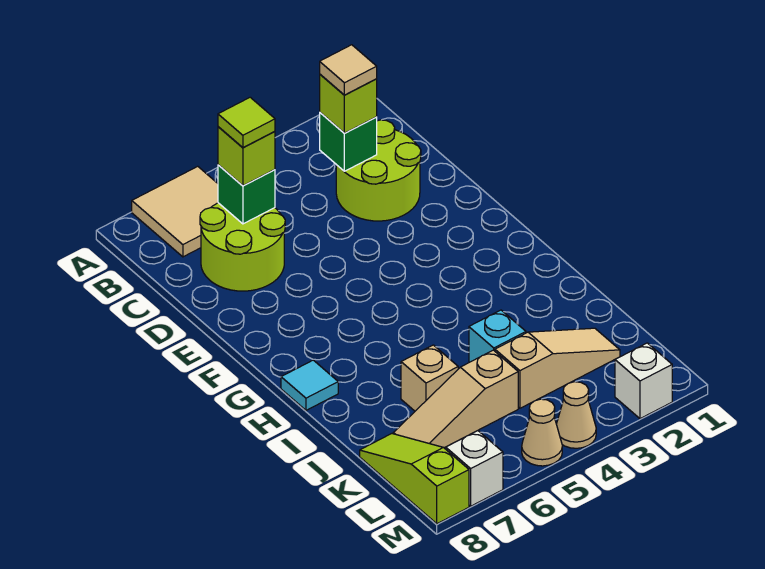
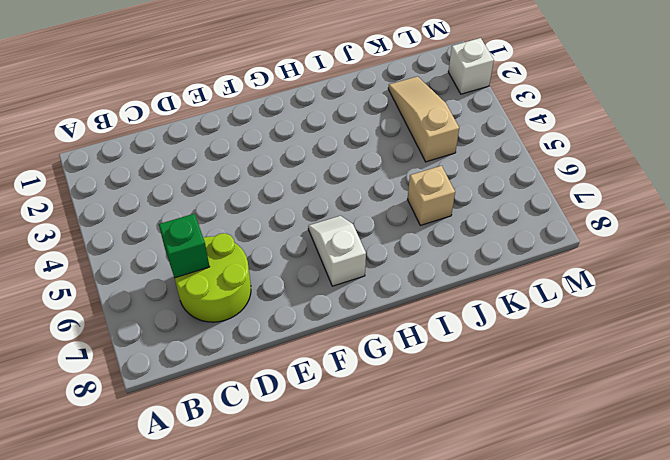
white 1x2 slope [308,216,366,286] -> none
none -> tan 2x2 tile [132,166,218,257]
none -> lime 2x2 round brick [336,120,421,221]
none -> cyan 1x1 tile [281,360,338,410]

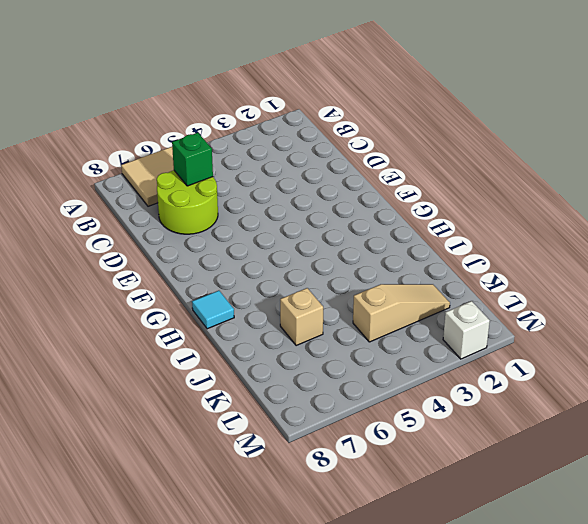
none -> lime 2x2 round brick [336,120,421,221]
none -> cyan 1x1 brick [469,310,526,362]
none -> tan 1x3 slope [393,350,518,448]

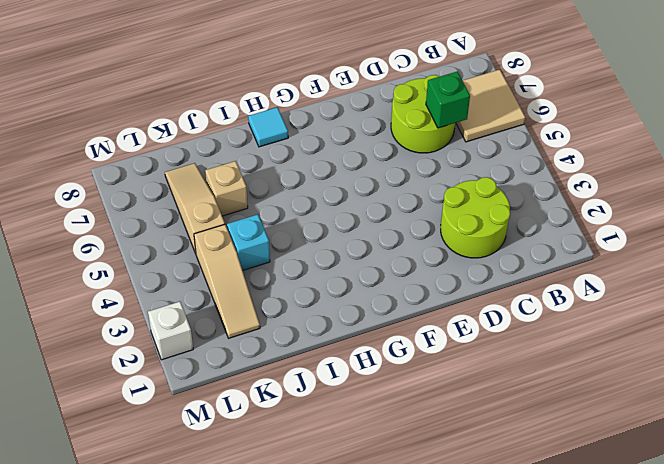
none -> lime 1x3 slope [360,434,469,524]
none -> tan 1x1 cone [556,382,596,448]
none -> tan 1x1 cone [522,399,562,466]

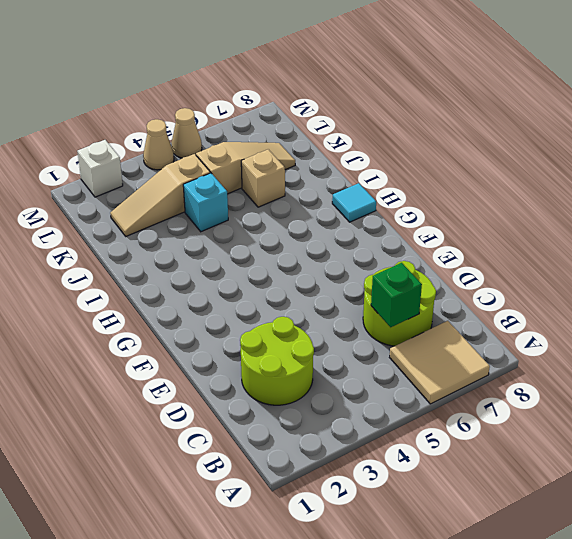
none -> lime 1x3 slope [360,434,469,524]
none -> white 1x1 brick [446,431,503,506]
none -> green 1x1 brick [320,113,377,171]

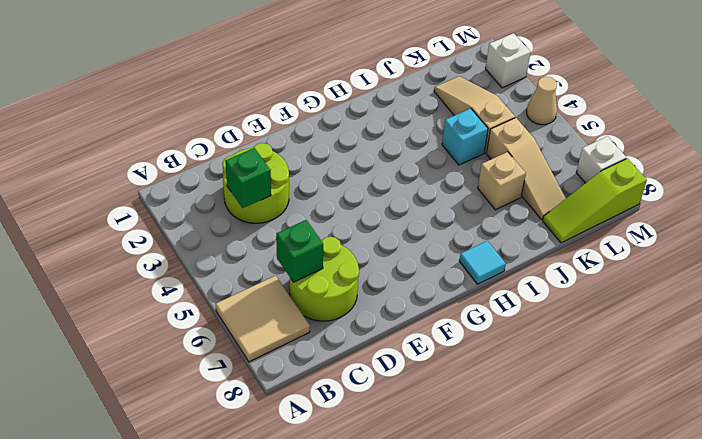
none -> tan 1x1 cone [522,399,562,466]
none -> lime 1x1 brick [320,74,377,133]
none -> lime 1x1 brick [218,127,275,186]

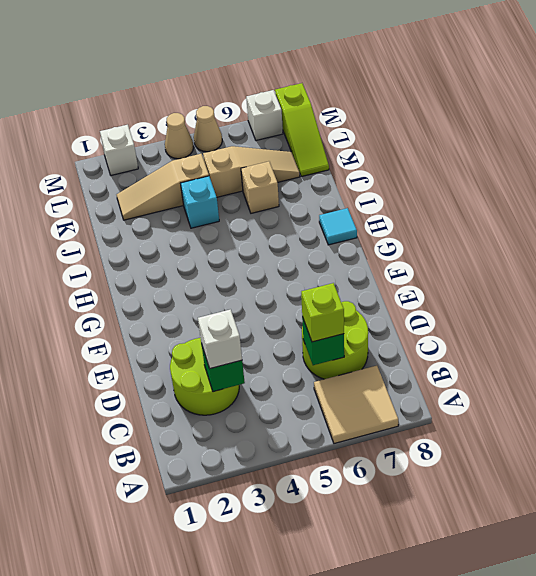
white 1x1 brick [198,309,242,368] -> lime 1x1 brick [320,74,377,133]
none -> tan 1x1 tile [320,45,377,95]
none -> lime 1x1 tile [218,97,275,147]

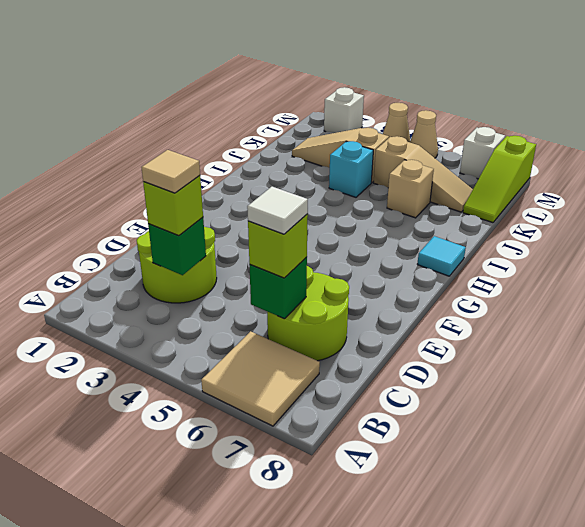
white 1x1 tile [247,187,308,234] -> lime 1x1 tile [218,97,275,147]

